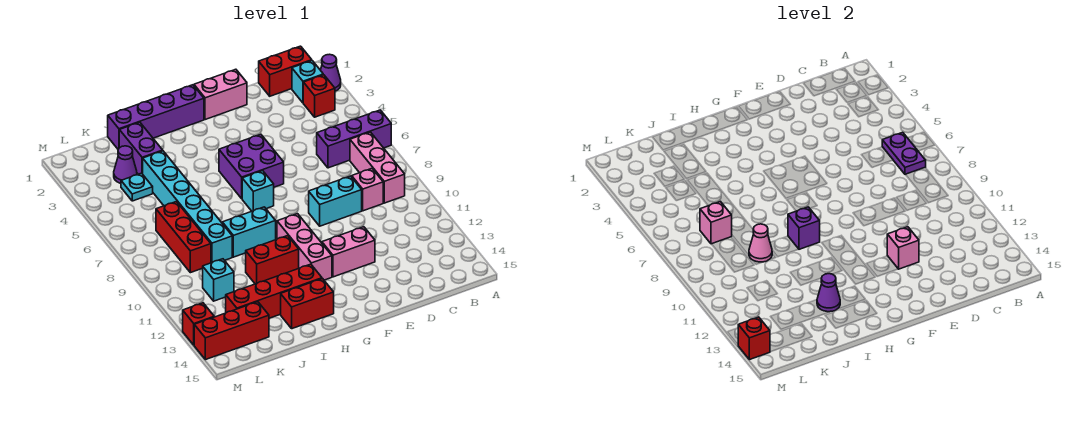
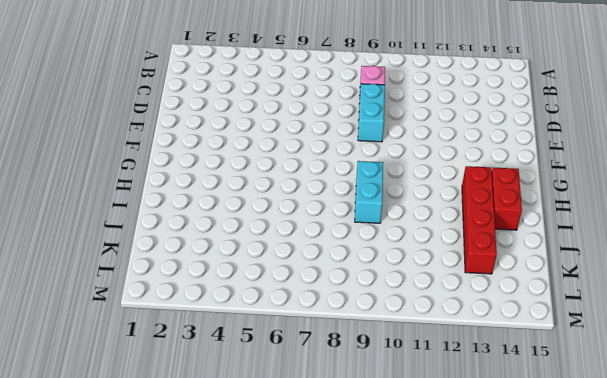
none -> purple 1x1 cone [321,54,341,91]
none -> purple 1x3 brick [317,110,391,168]
none -> red 1x2 brick [259,46,312,96]
none -> cyan 1x1 brick [292,61,323,103]

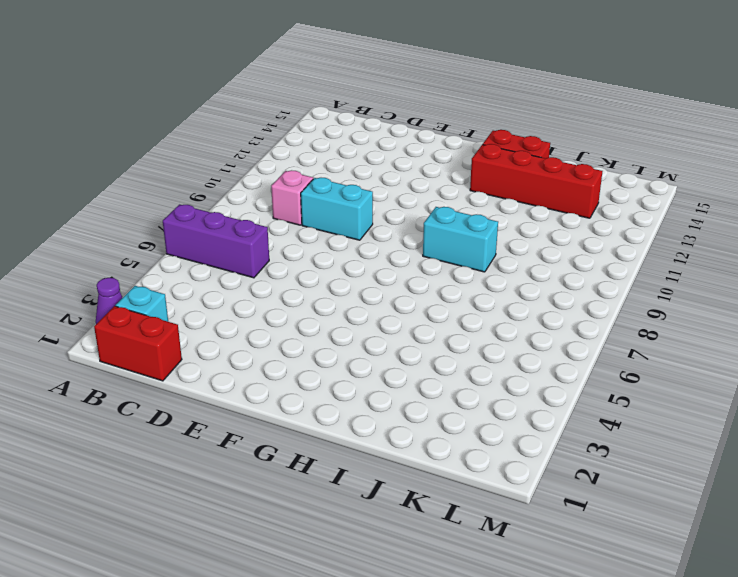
none -> red 1x1 brick [303,75,335,117]
none -> pink 1x3 brick [350,132,405,203]
none -> pink 1x2 brick [194,69,247,120]
none -> pink 1x2 brick [322,227,375,277]

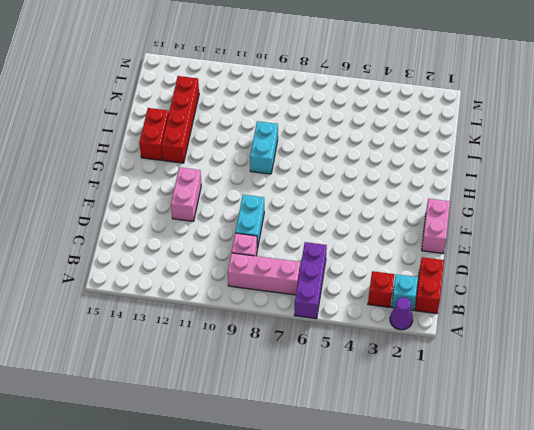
none -> purple 2x2 brick [219,134,284,199]
none -> purple 1x4 brick [108,85,204,149]
none -> cyan 1x1 brick [242,171,274,211]
none -> pink 1x3 brick [277,214,332,280]

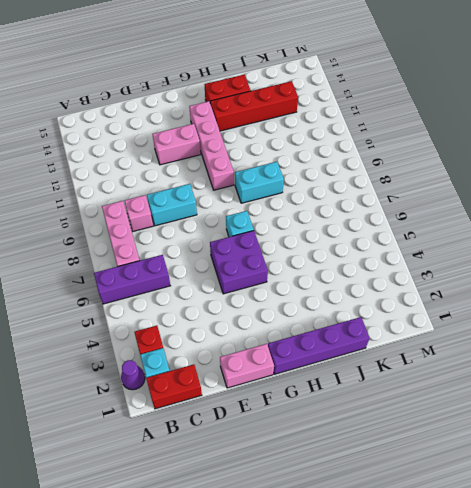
pink 1x4 brick [189,101,234,190] -> pink 1x3 brick [277,214,332,280]
none -> red 1x2 brick [246,236,299,284]
none -> purple 1x2 brick [119,122,163,174]
none -> cyan 1x6 brick [143,151,232,263]
none -> purple 1x1 cone [114,146,137,183]

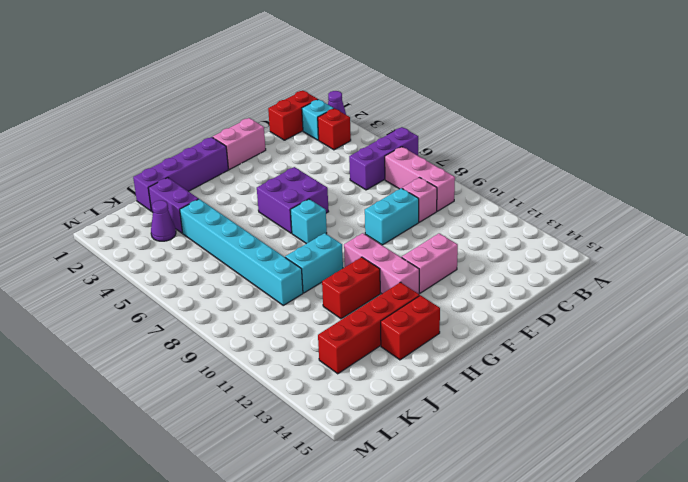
none -> cyan 1x1 plate [121,173,153,201]
none -> red 1x3 brick [156,202,211,273]
none -> cyan 1x1 brick [203,259,234,301]
none -> red 1x3 brick [194,302,269,360]

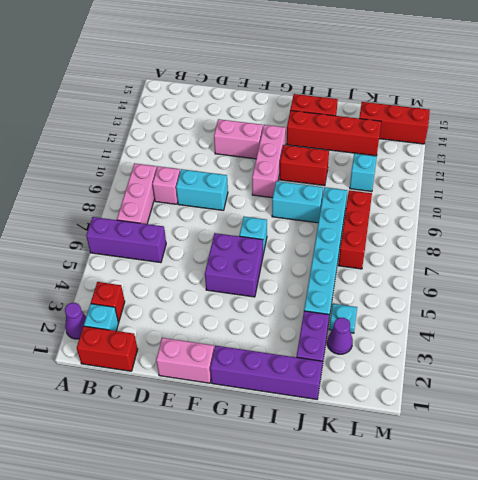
none -> red 1x1 brick [183,303,214,345]
none -> purple 1x2 plate [882,132,926,175]
none -> pink 1x1 brick [887,227,919,269]
none -> purple 1x1 brick [788,207,820,249]

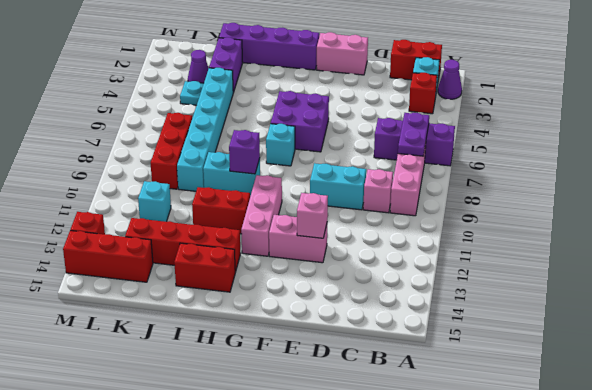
none -> purple 1x1 cone [817,274,840,312]
none -> pink 1x1 cone [749,224,772,262]
none -> pink 1x1 brick [700,202,732,244]
none -> red 1x1 brick [738,317,770,360]

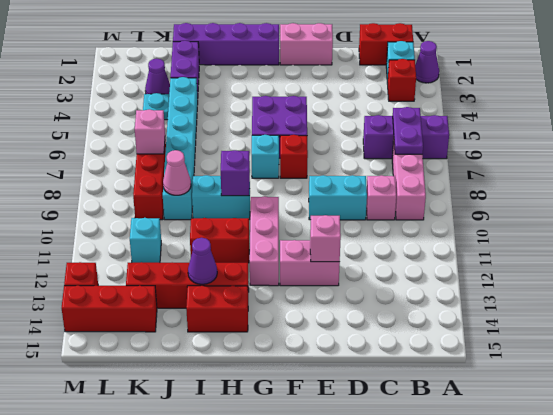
red 1x1 brick [280,135,308,178] -> red 1x1 brick moved to [738,317,770,360]

